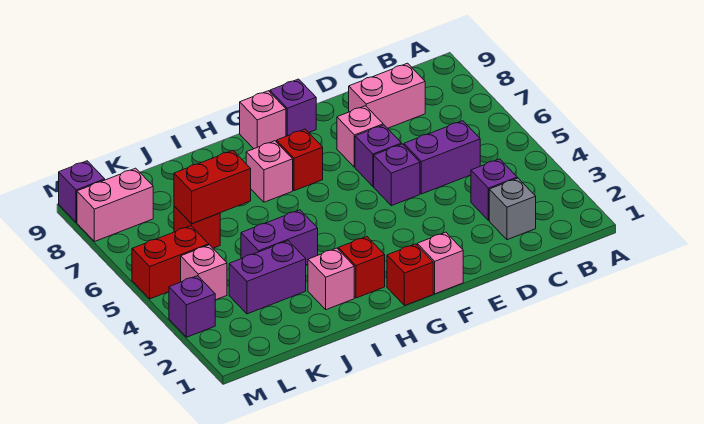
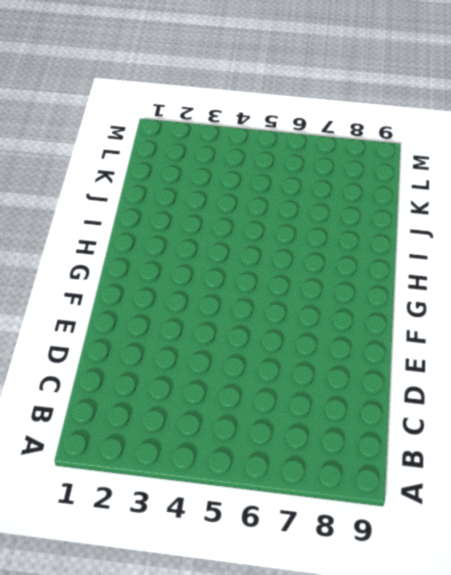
none -> grey 1x1 brick [489,178,536,240]
none -> purple 1x1 brick [471,159,517,221]
none -> purple 1x2 brick [404,121,480,194]

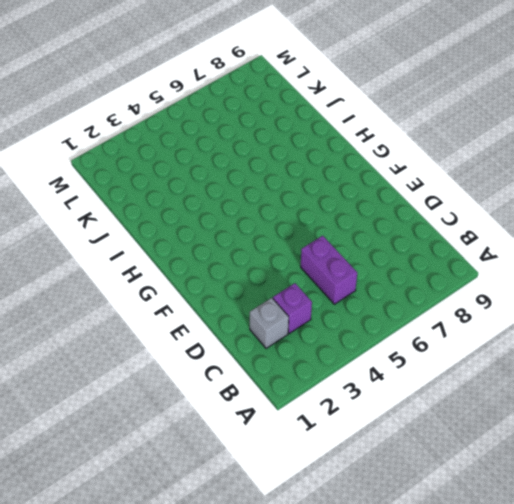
none -> pink 1x2 brick [349,63,425,128]
none -> purple 1x1 brick [374,144,420,206]
none -> purple 1x1 brick [355,125,402,186]

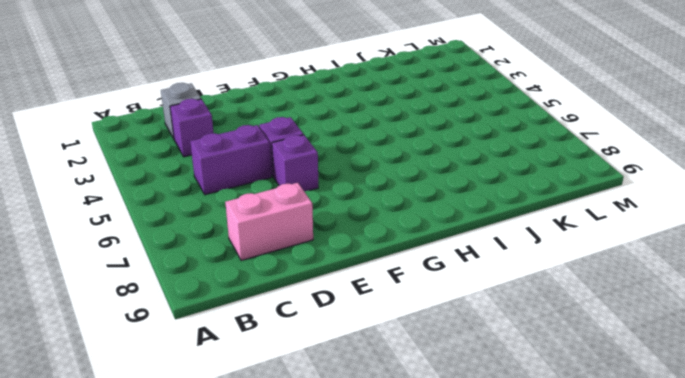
none -> pink 1x1 brick [337,106,383,167]
none -> pink 1x1 brick [417,232,463,294]
none -> purple 1x1 brick [270,79,316,136]

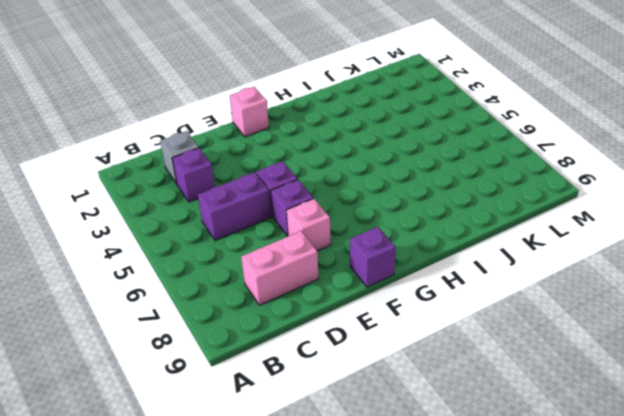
none -> red 1x1 brick [387,244,433,306]
none -> red 1x1 brick [277,129,323,191]
none -> pink 1x1 brick [240,91,286,149]

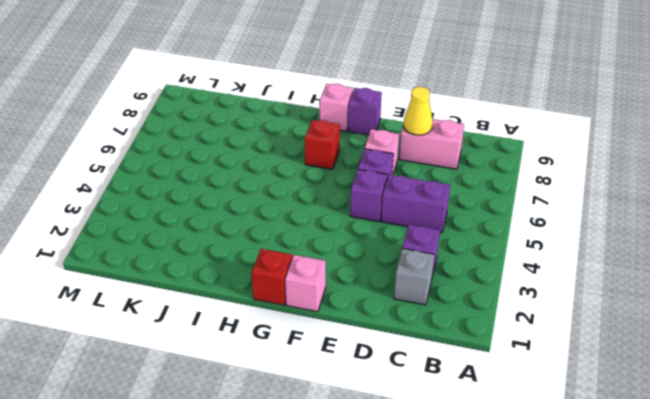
yellow 1x1 cone [404,87,433,135] -> none
none -> red 1x1 brick [338,237,385,298]
none -> pink 1x1 brick [246,141,293,202]
none -> pink 1x1 brick [308,248,354,310]

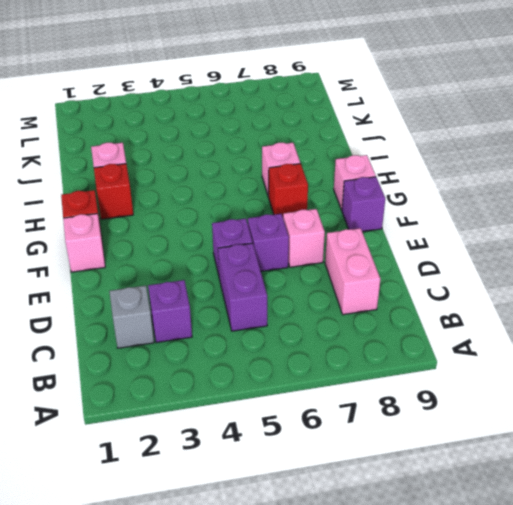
none -> purple 1x2 brick [241,210,318,265]
none -> purple 1x2 brick [229,241,306,314]
none -> red 1x1 brick [174,206,220,248]

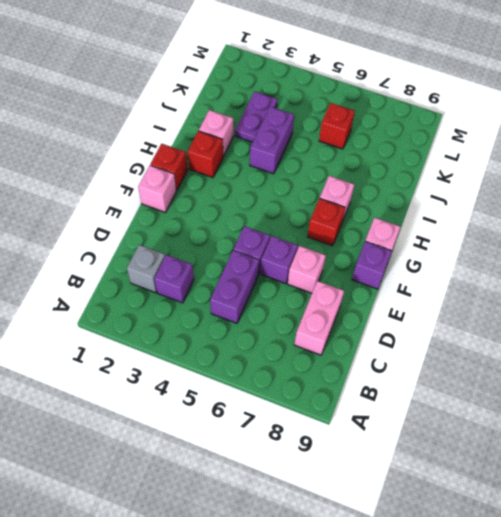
purple 1x2 plate [235,91,278,142] -> purple 1x2 brick [229,241,306,314]
none -> pink 1x1 brick [181,245,227,300]
none -> red 1x2 brick [132,226,209,299]
none -> pink 1x2 brick [77,168,153,242]

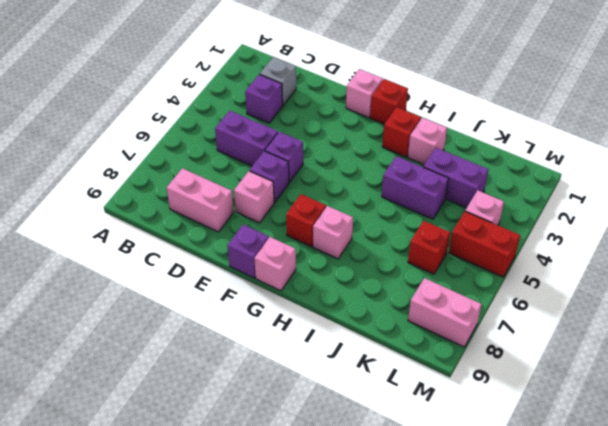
none -> purple 1x1 brick [169,276,215,337]
none -> purple 1x1 brick [59,161,105,222]
none -> red 1x2 brick [174,151,251,224]

